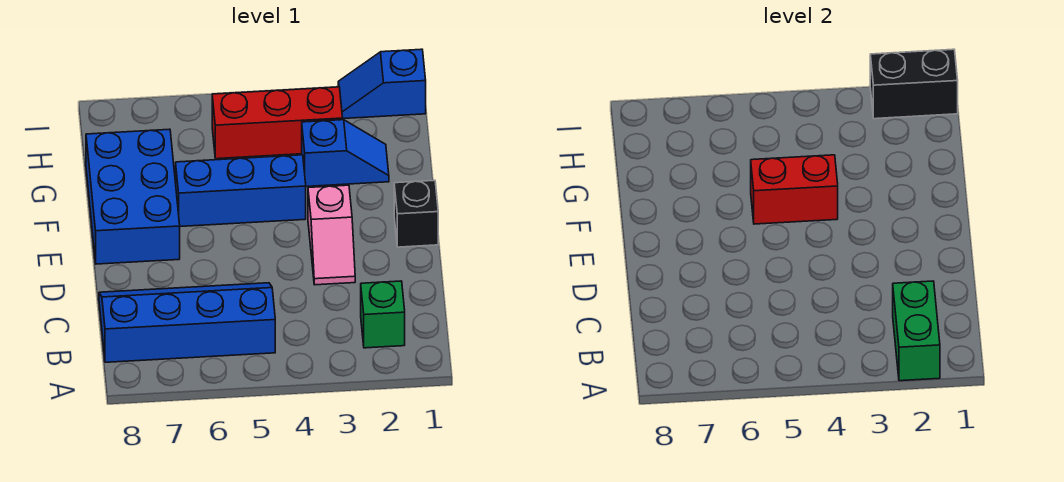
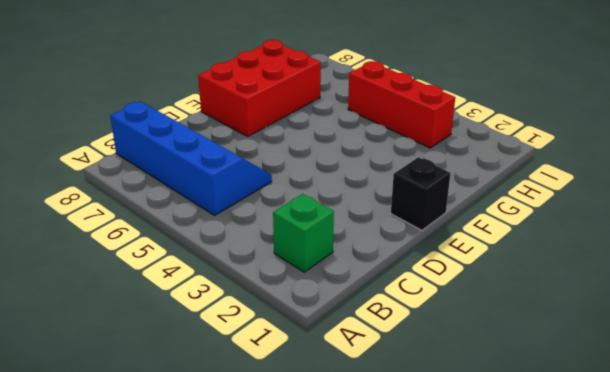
red 2x3 brick [198,40,321,136] -> blue 2x3 brick [86,129,180,264]
none -> pink 1x2 slope [308,185,355,285]
none -> blue 1x3 brick [176,155,306,227]
none -> blue 1x2 slope [302,120,389,187]

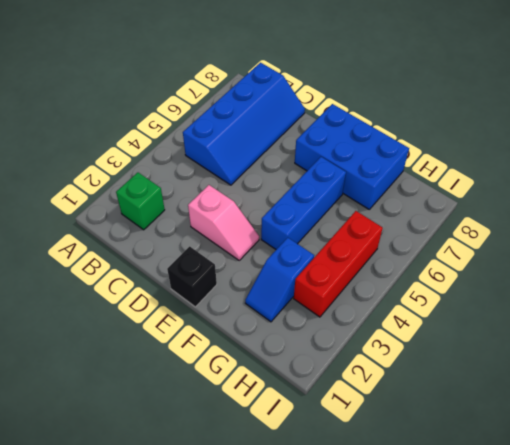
pink 1x2 slope [188,185,259,260] -> pink 1x2 slope turned to [308,185,355,285]
none -> blue 1x2 slope [338,49,426,119]
none -> green 1x2 brick [893,281,940,381]
none -> red 1x2 brick [751,155,838,224]

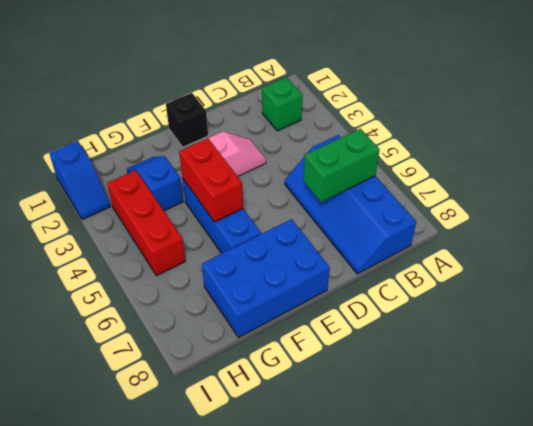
green 1x2 brick [303,129,380,202] -> green 1x2 brick moved to [893,281,940,381]
none -> black 1x2 brick [870,49,958,119]

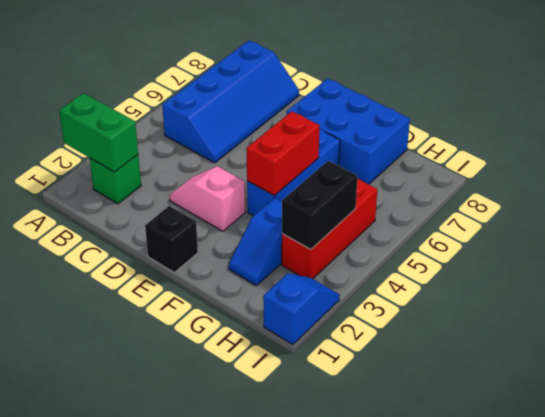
black 1x2 brick [282,161,357,250] -> black 1x2 brick moved to [870,49,958,119]

